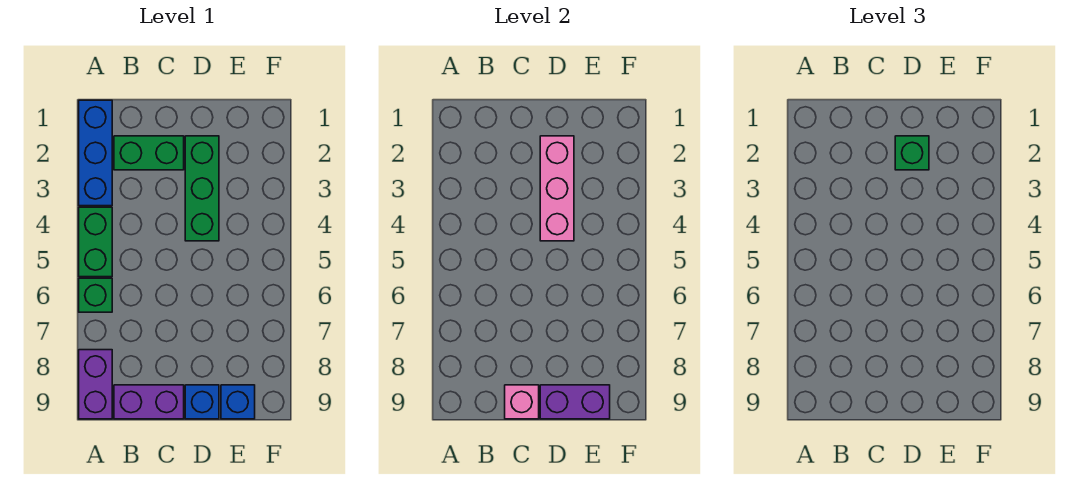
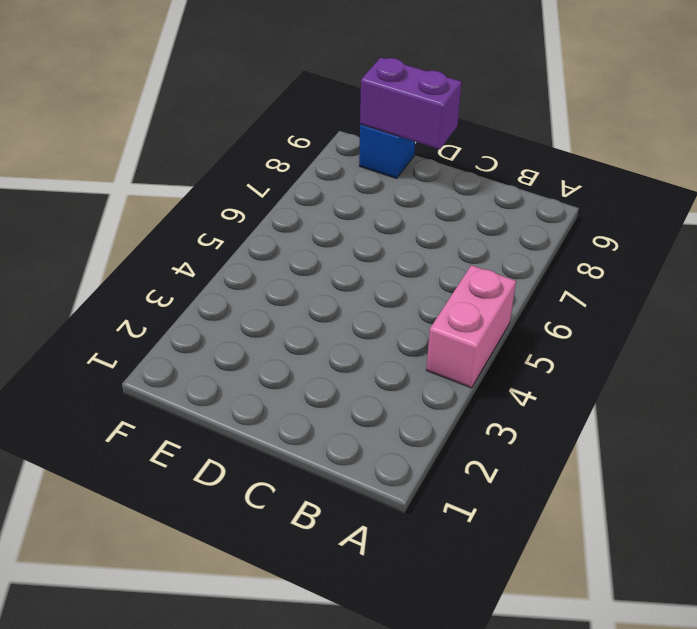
pink 1x2 brick [426,265,516,388] -> green 1x2 brick [79,207,112,277]
none -> blue 1x3 brick [79,100,112,206]
none -> green 1x1 brick [79,278,112,312]
none -> purple 1x2 brick [79,350,112,419]

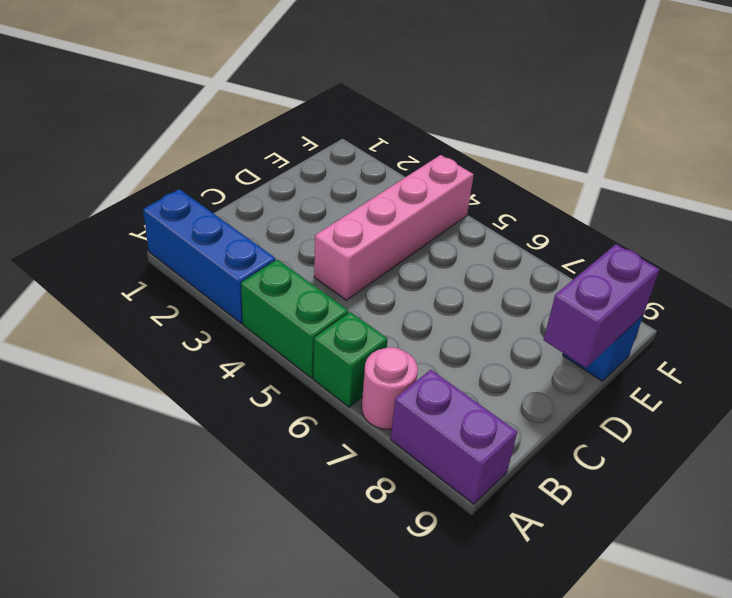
pink 1x1 round brick [362,347,418,429] -> none
pink 1x4 brick [314,155,474,300] -> green 1x3 brick [185,136,219,241]
none -> green 1x2 brick [114,136,184,170]
none -> purple 1x2 brick [114,385,184,419]
none -> blue 1x1 brick [185,385,219,419]

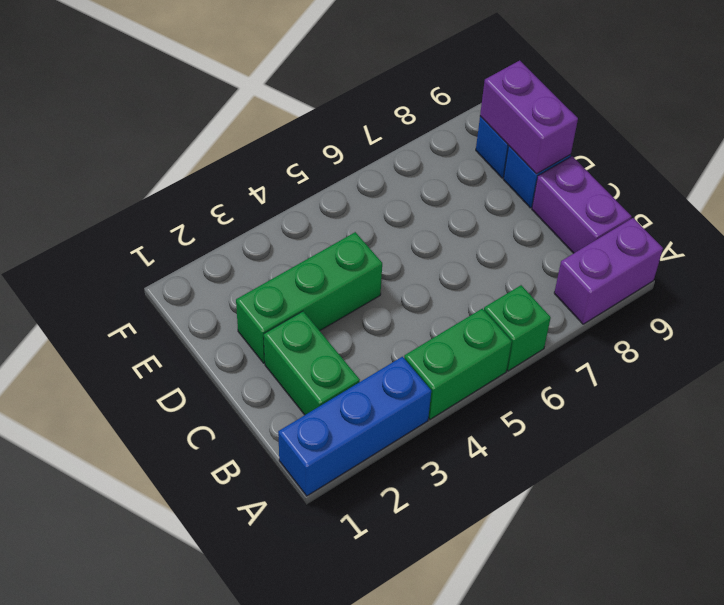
none -> pink 1x1 brick [505,385,539,419]
none -> pink 1x3 brick [540,136,574,241]
none -> green 1x1 brick [895,136,929,170]

